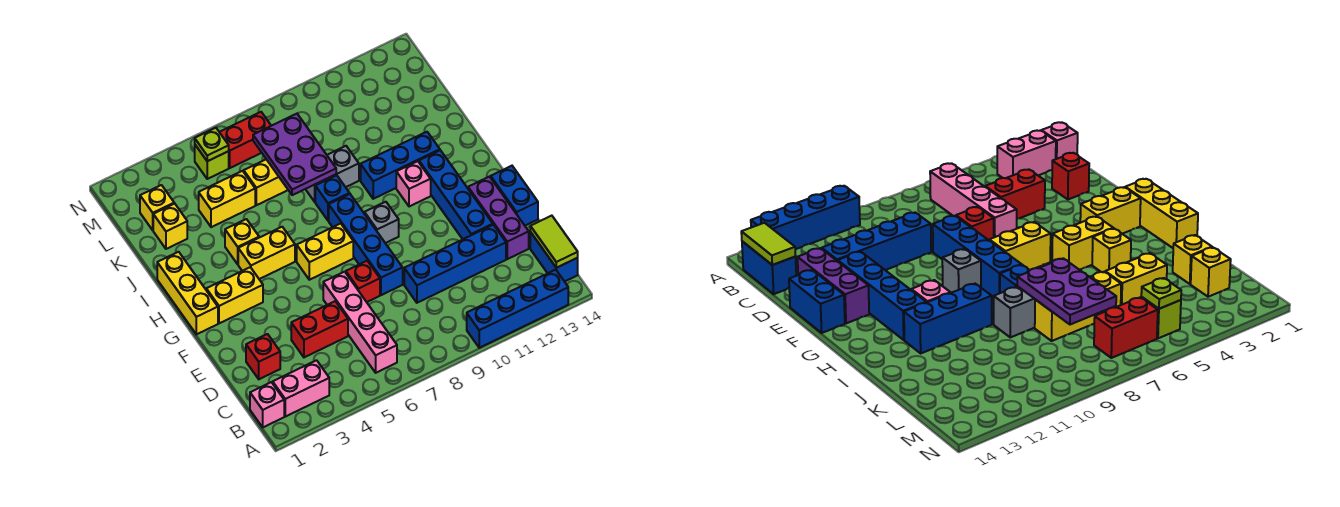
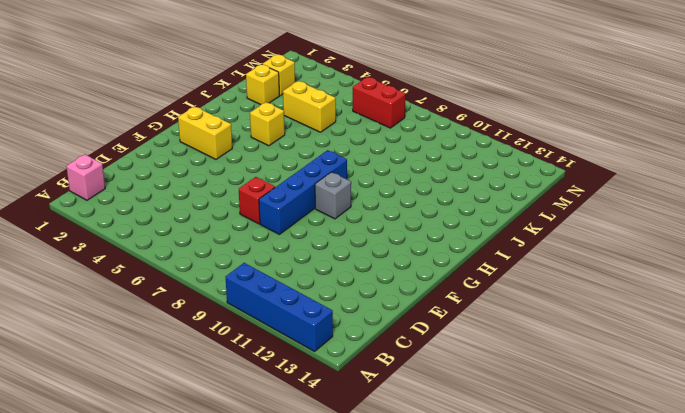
none -> pink 1x2 brick [273,360,329,417]
none -> pink 1x4 brick [323,272,397,373]
none -> blue 1x2 brick [530,232,578,282]
none -> red 1x1 brick [246,334,280,379]

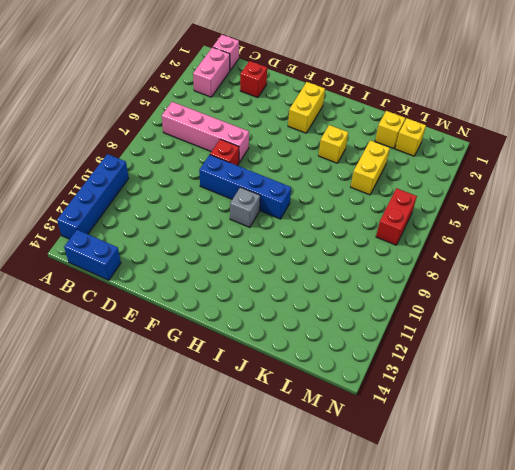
none -> red 1x2 brick [291,301,348,357]
none -> blue 1x4 brick [404,225,506,303]
none -> purple 1x3 brick [468,177,529,259]
none -> blue 1x4 brick [419,150,493,239]

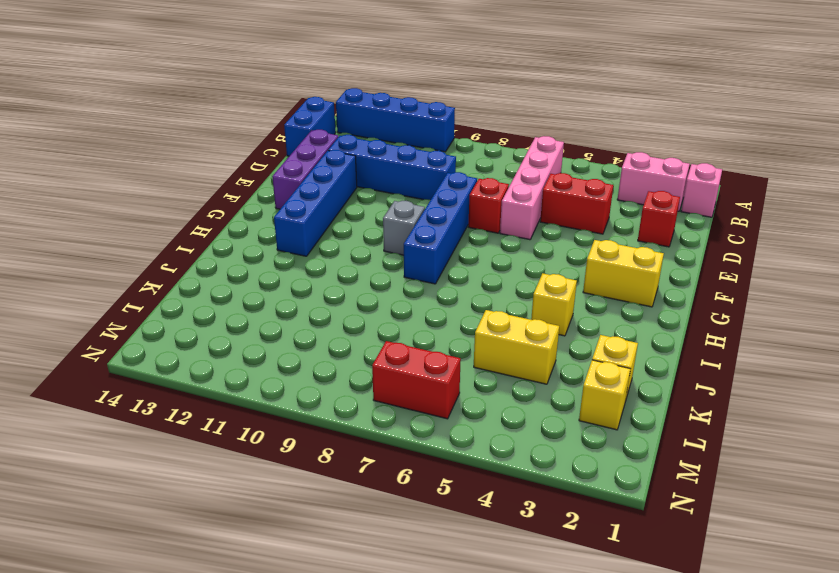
none -> blue 1x2 brick [491,166,538,226]
none -> yellow 1x3 brick [157,252,218,334]
none -> yellow 1x2 brick [297,223,353,280]
none -> yellow 1x2 brick [238,227,295,279]

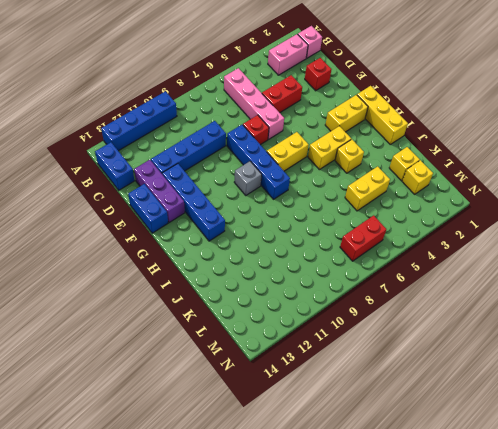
none -> pink 1x1 brick [396,161,431,207]
none -> blue 1x1 brick [315,175,350,221]
none -> blue 1x3 brick [361,132,440,199]
none -> grey 1x2 brick [306,146,359,202]

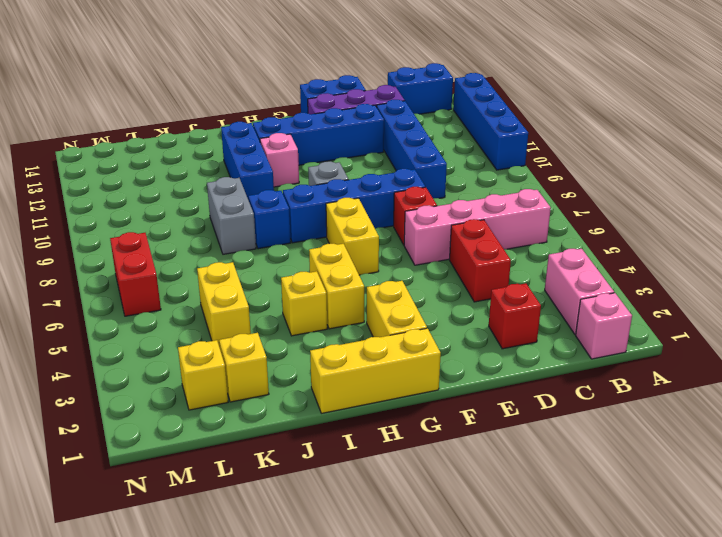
none -> yellow 1x3 brick [244,159,288,205]
none -> lime 1x1 brick [195,145,229,179]
none -> lime 1x2 tile [530,216,578,268]
none -> purple 2x3 plate [253,114,336,195]

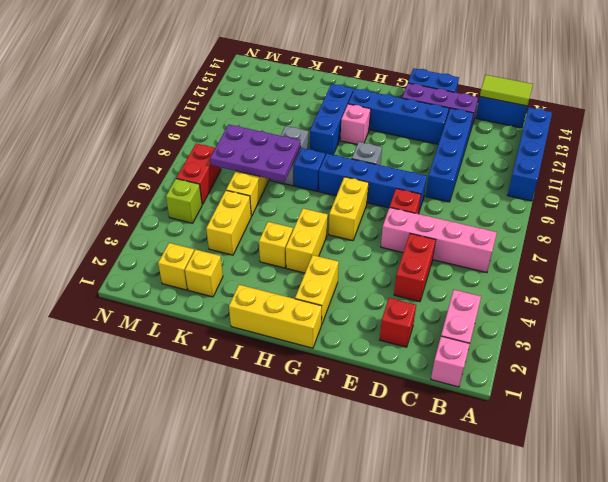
none -> lime 1x1 plate [195,128,229,161]

